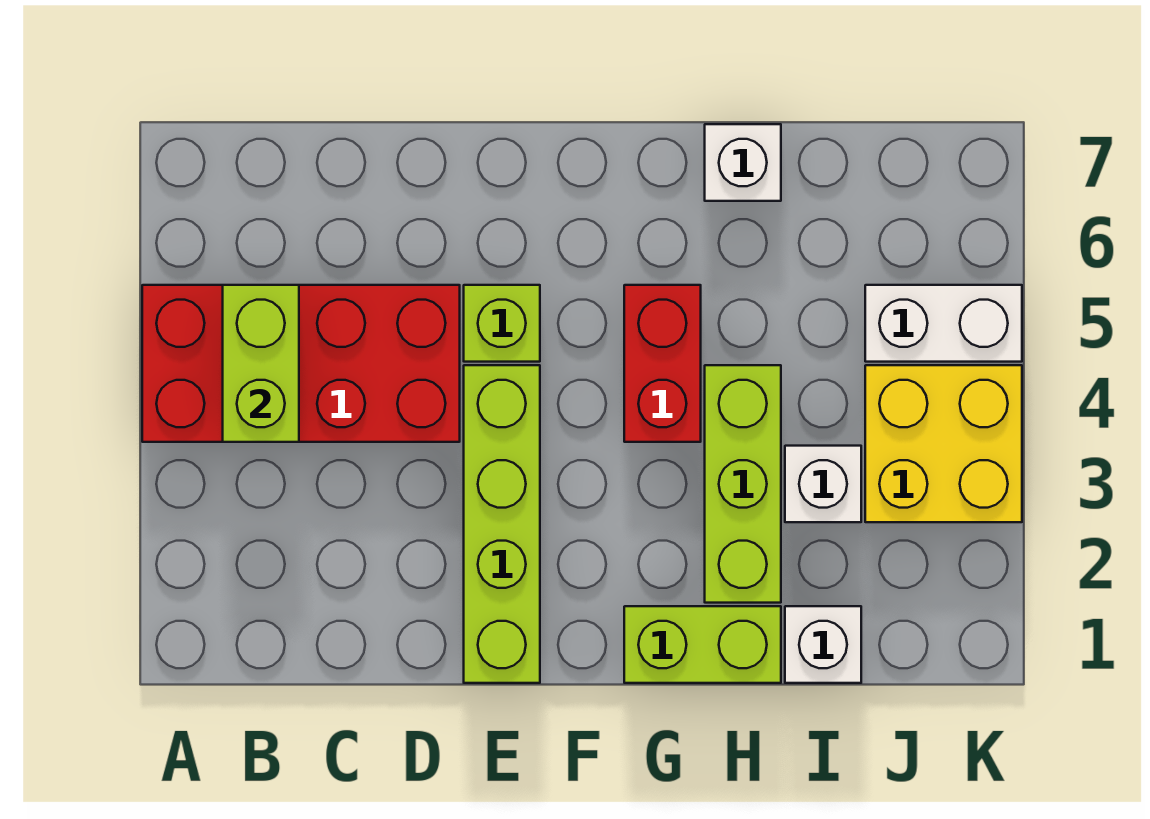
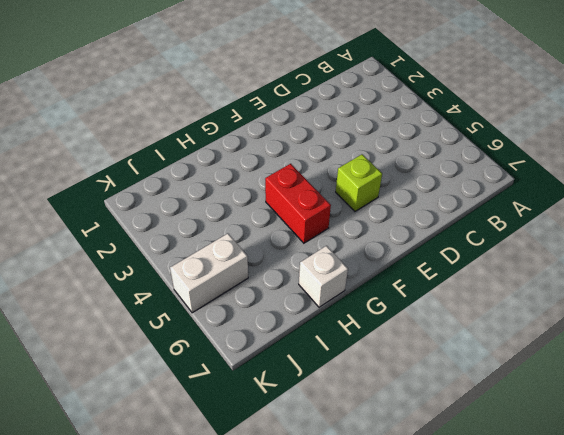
none -> red 2x4 brick [142,285,460,442]
none -> lime 1x4 brick [464,365,540,683]
none -> lime 1x2 brick [624,606,781,683]

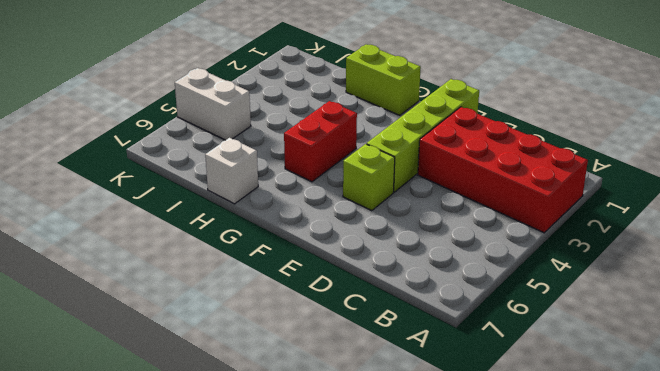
red 2x4 brick [418,107,588,233] -> red 2x4 brick moved to [142,285,460,442]
none -> lime 1x3 brick [705,365,781,603]
none -> white 1x1 brick [785,606,861,683]
none -> white 1x1 brick [785,446,861,522]

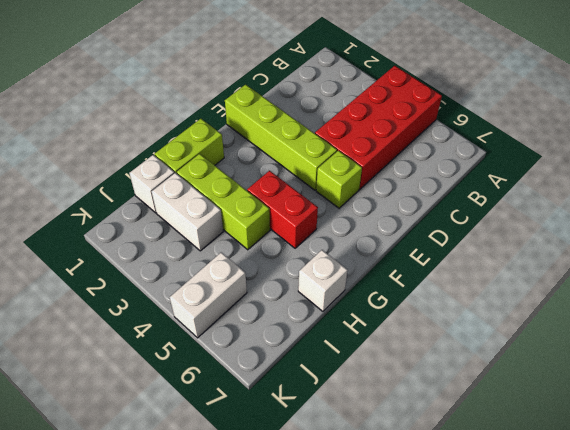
white 1x2 brick [152,173,223,251] -> white 1x1 brick [785,446,861,522]
none -> yellow 2x2 brick [865,365,1022,522]
none -> lime 1x2 brick [223,285,299,442]

